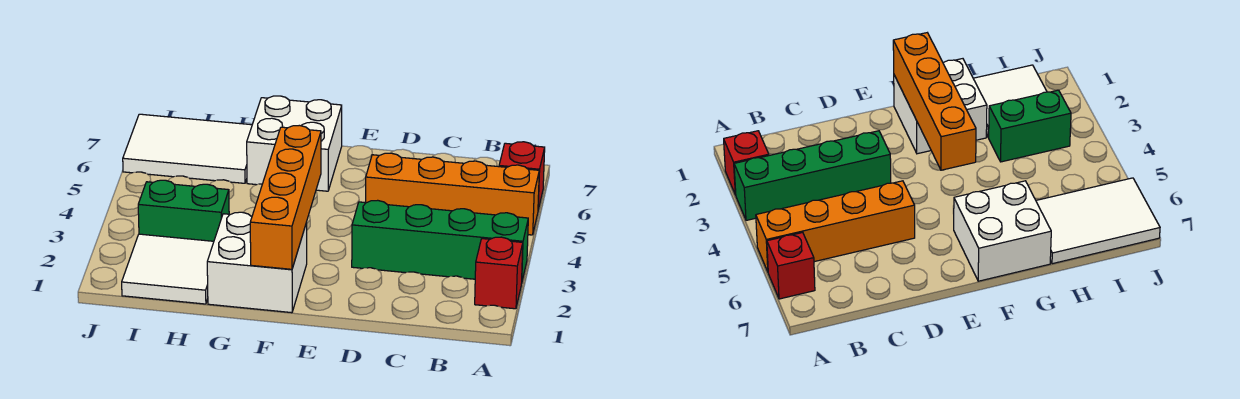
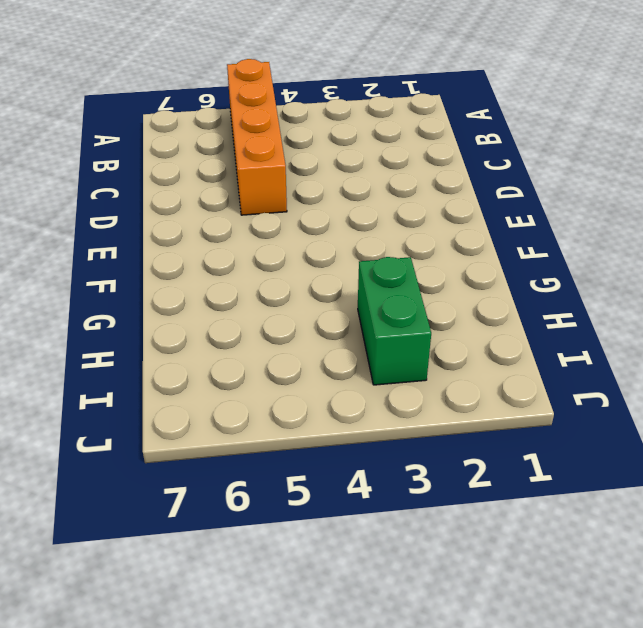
none -> red 1x1 brick [475,237,523,309]
none -> green 1x4 brick [352,200,528,280]

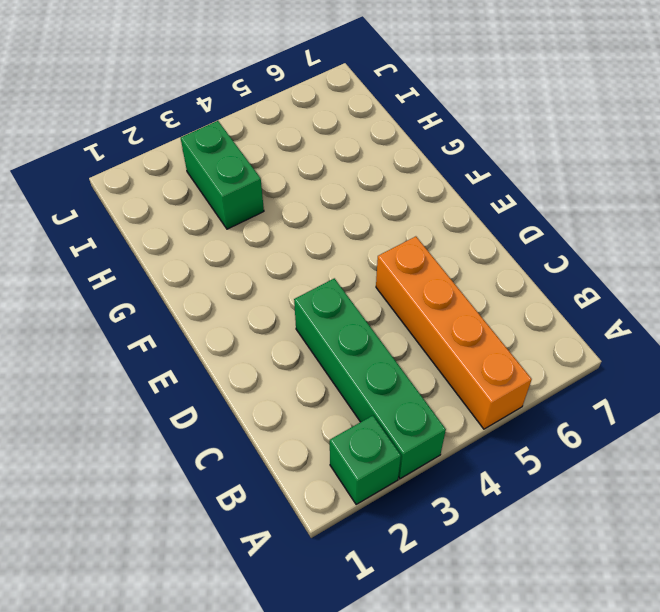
green 1x1 brick [330,416,401,505] -> red 1x1 brick [475,237,523,309]
none -> red 1x1 brick [499,142,545,209]
none -> white 2x2 brick [207,212,307,313]

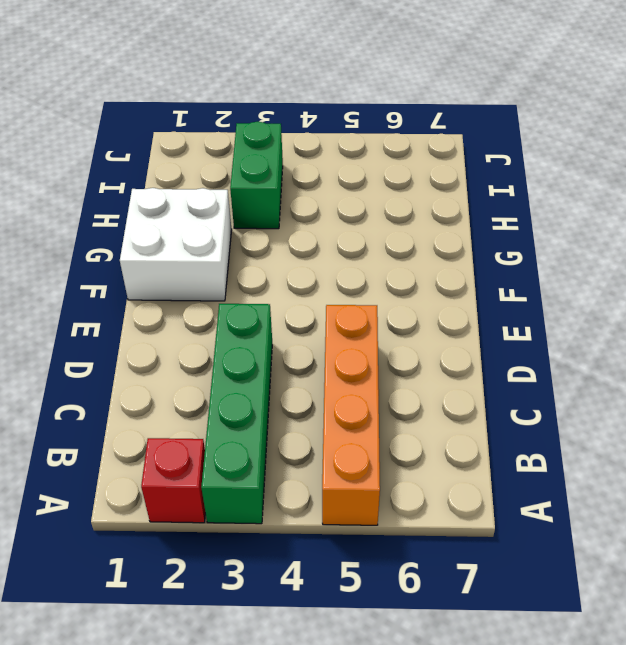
none -> red 1x1 brick [499,142,545,209]
none -> white 2x2 brick [247,96,342,191]

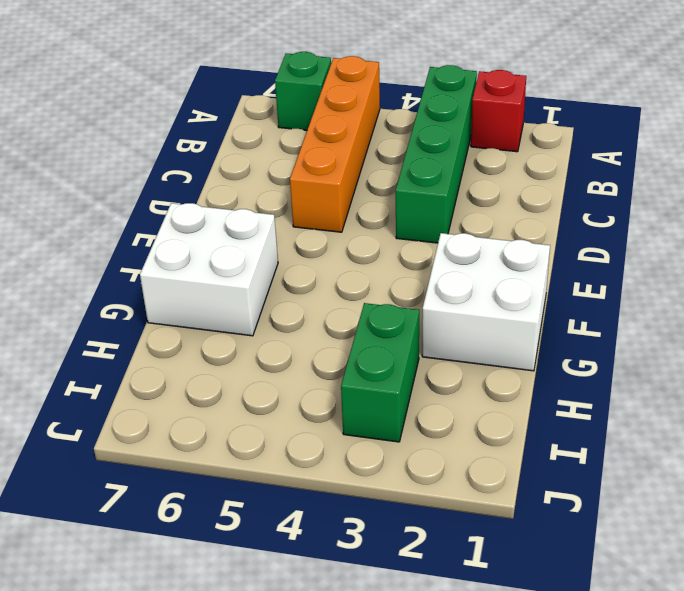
green 1x1 brick [275,52,331,130] -> red 1x1 brick [499,142,545,209]
none -> white 2x2 tile [122,234,214,304]
none -> white 2x3 tile [123,114,252,183]

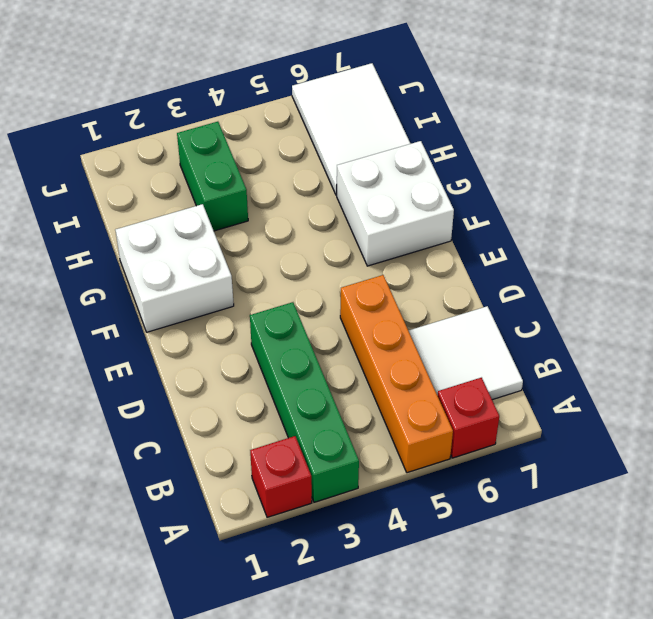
white 2x2 tile [409,306,523,400] -> white 2x2 tile moved to [122,234,214,304]
none -> orange 1x4 brick [250,125,321,269]

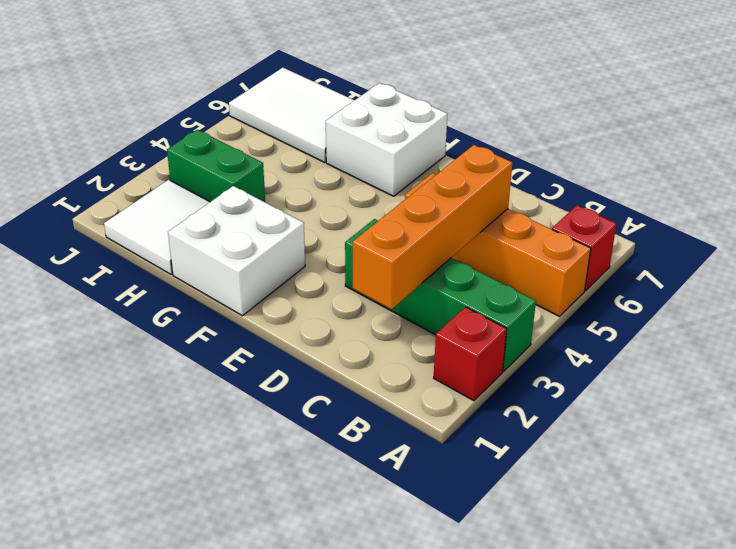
orange 1x4 brick [353,145,512,309] -> orange 1x4 brick moved to [250,125,321,269]

